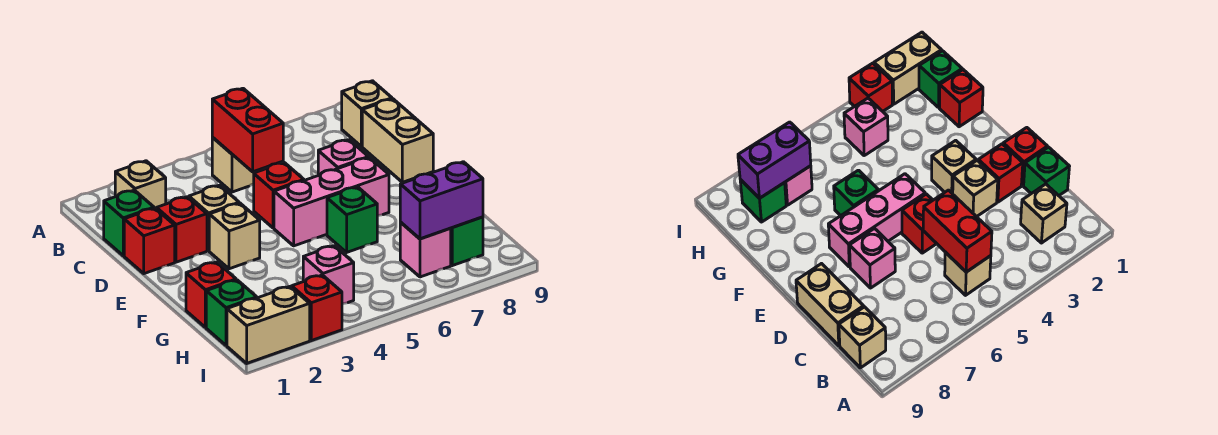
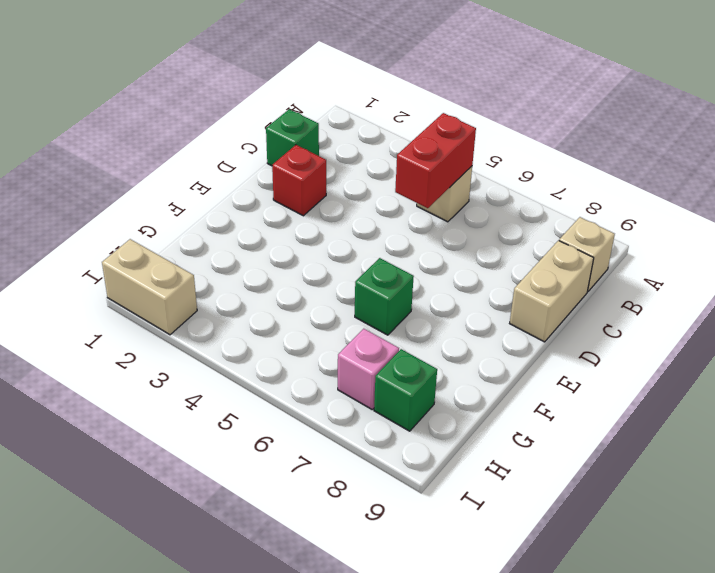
none -> tan 1x1 brick [115,161,166,209]
none -> red 1x1 brick [124,208,175,274]
none -> tan 1x1 brick [189,185,239,251]

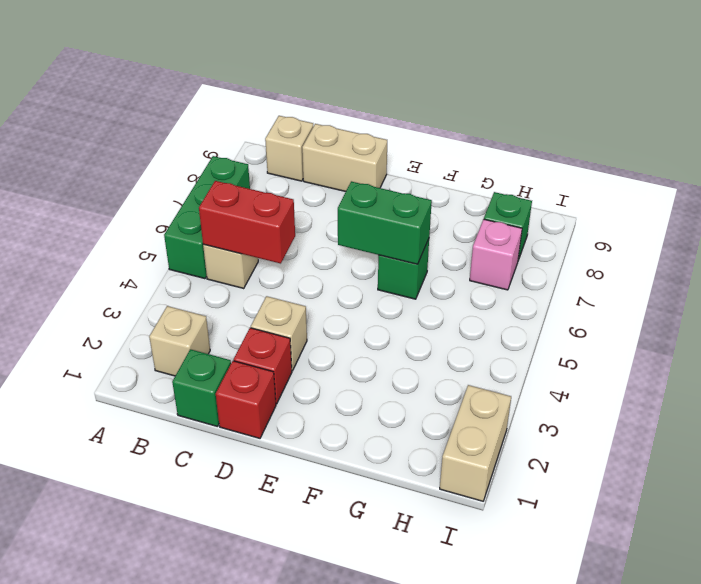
green 1x3 brick [164,156,250,279] -> none
green 1x2 brick [338,181,432,264] -> none
none -> red 1x1 brick [254,163,304,228]
none -> pink 1x1 brick [318,140,369,175]
none -> tan 1x1 brick [209,203,260,269]

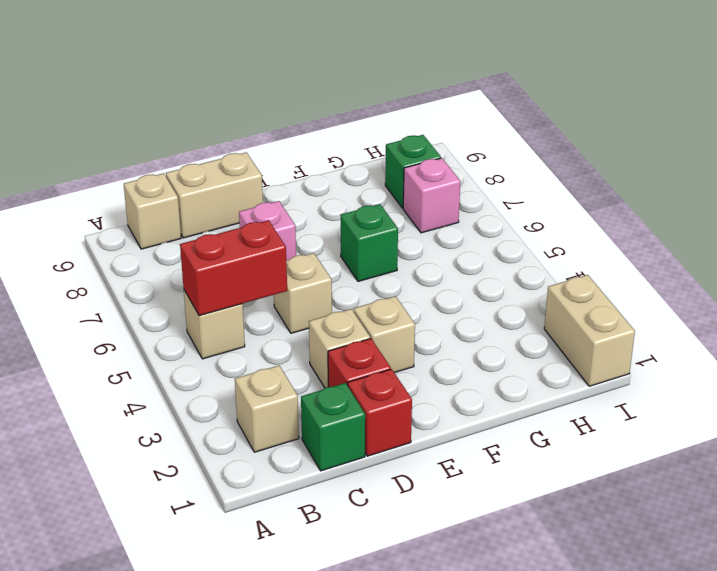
tan 1x1 brick [274,253,332,333] -> red 1x1 brick [254,163,304,228]
none -> pink 1x3 brick [274,158,389,246]
none -> red 1x1 brick [186,262,236,328]
none -> green 1x1 brick [206,280,257,345]

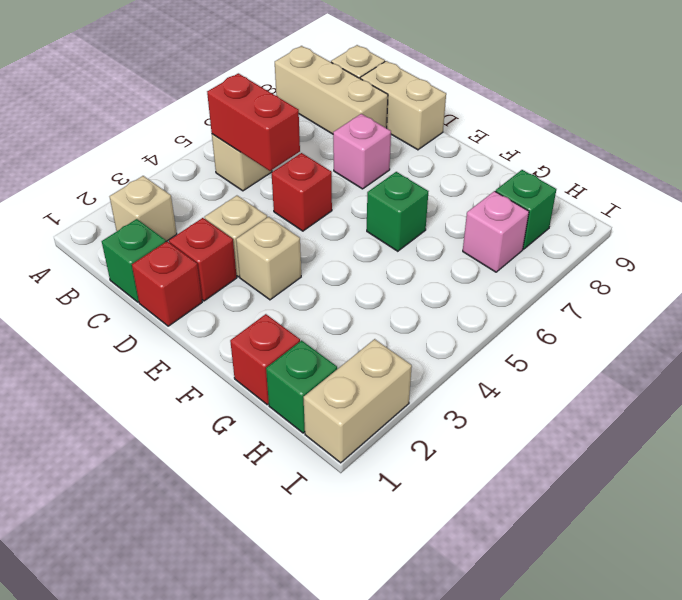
tan 1x3 brick [275,46,388,134] -> none
none -> pink 1x3 brick [274,158,389,246]
none -> pink 1x1 brick [303,246,354,304]
none -> red 1x1 brick [292,275,342,341]

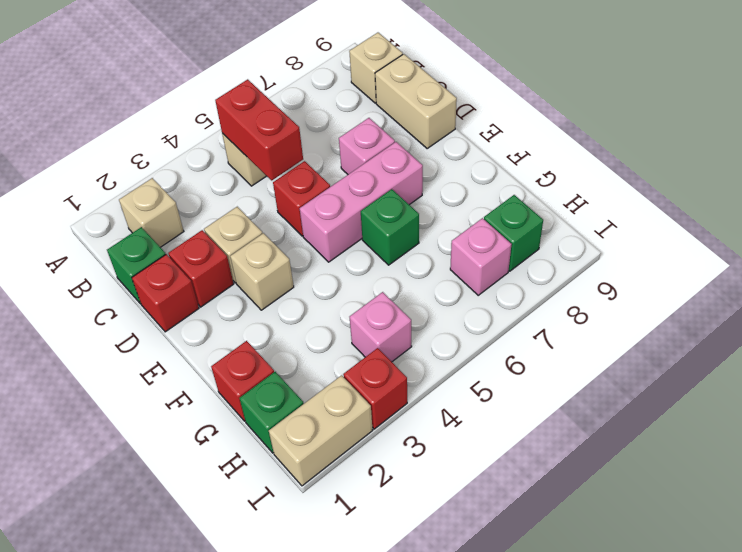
none -> purple 1x2 brick [400,162,483,239]

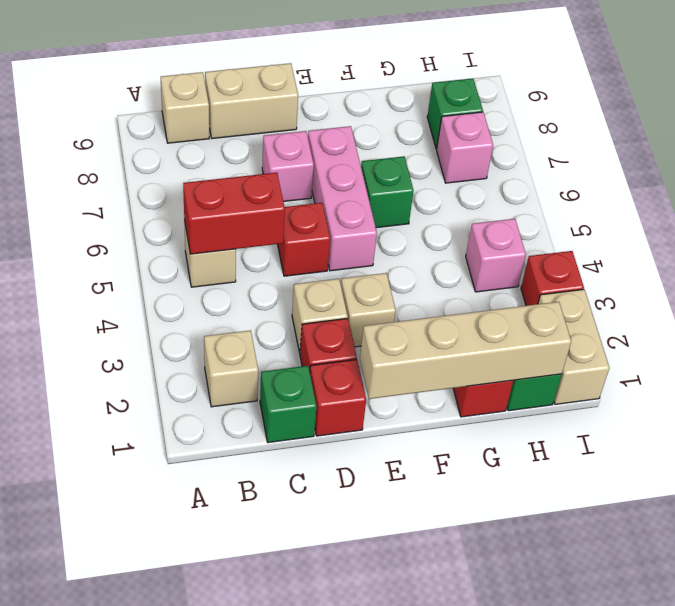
tan 1x4 brick [360,302,571,399] -> none
none -> purple 1x2 brick [400,162,483,239]

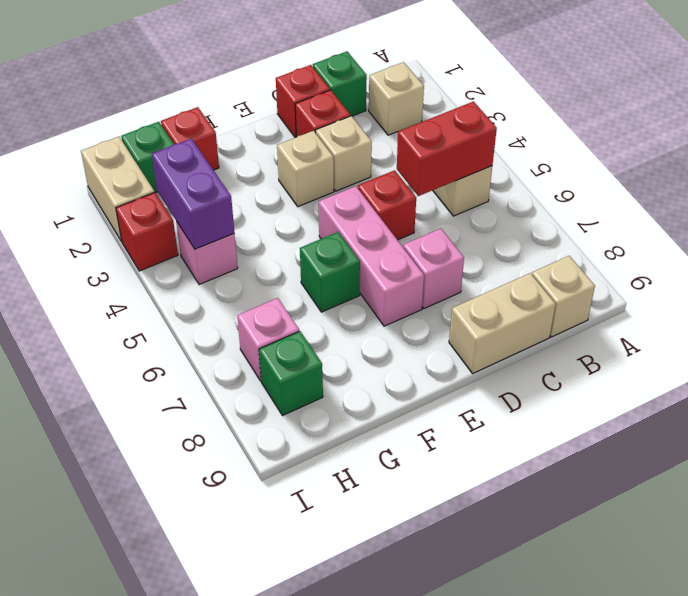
purple 1x2 brick [152,139,234,249] -> purple 1x2 brick moved to [400,162,483,239]

